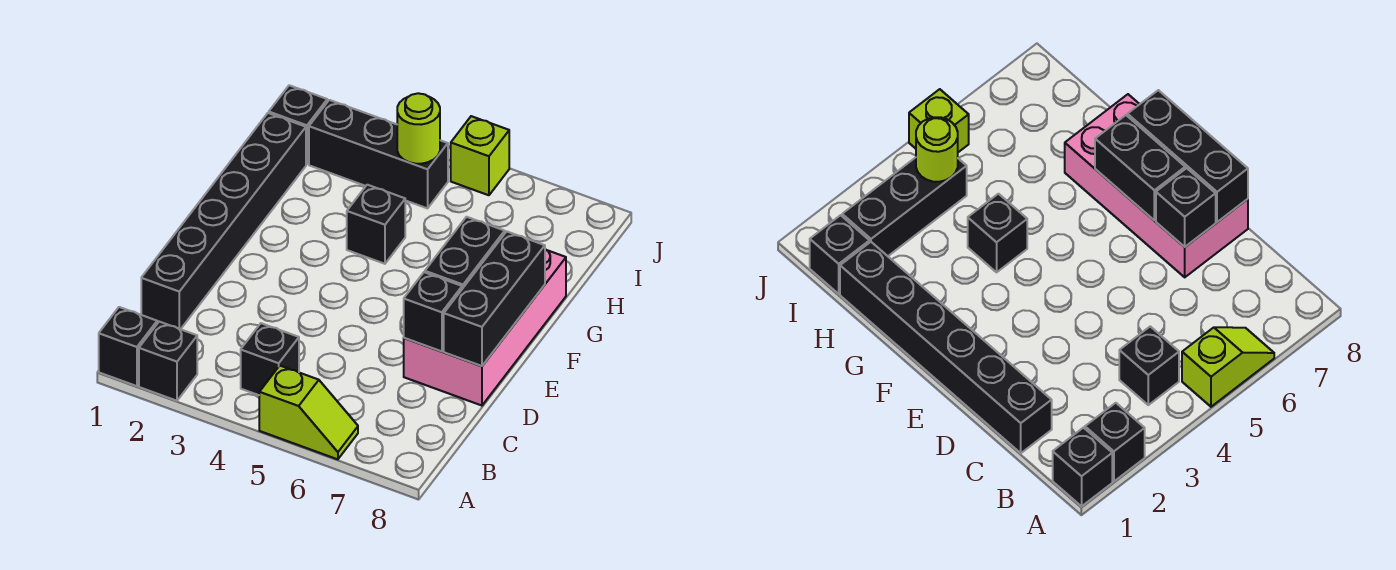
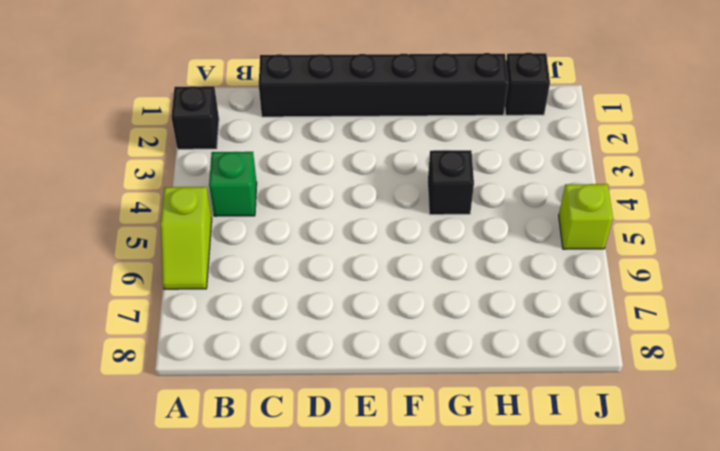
green 1x1 brick [209,152,257,216] -> black 1x1 brick [241,323,299,395]
none -> black 1x1 brick [99,307,157,386]
none -> pink 2x4 brick [404,249,566,406]
none -> black 1x3 brick [309,100,448,208]

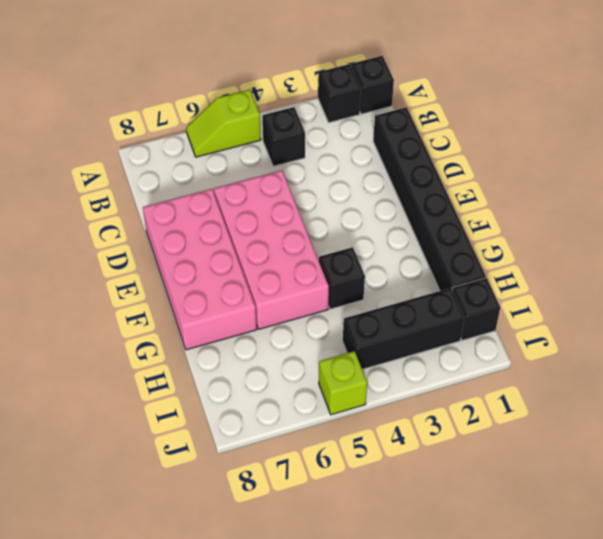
pink 2x4 brick [214,170,329,329] -> none
none -> black 1x1 brick [404,272,462,352]
none -> black 1x3 brick [444,232,545,366]
none -> black 1x2 brick [425,217,505,289]

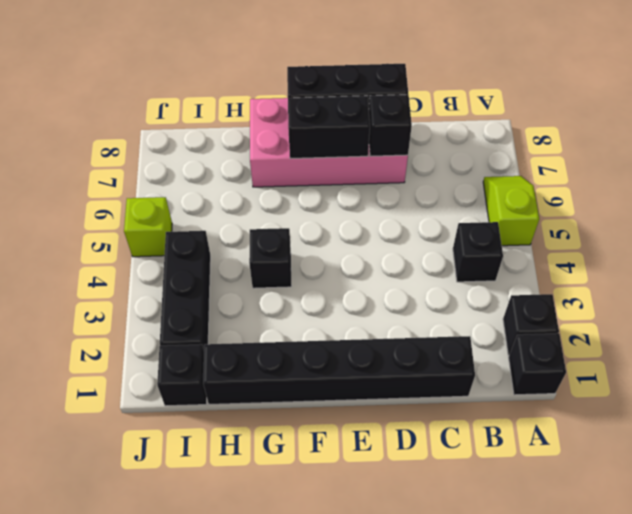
none -> lime 1x1 round brick [397,93,440,164]

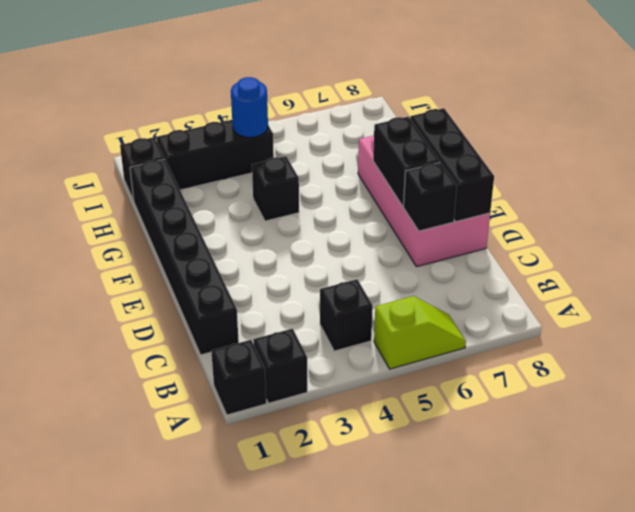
blue 1x1 round brick [231,77,268,137] -> lime 1x1 round brick [397,93,440,164]
none -> lime 1x1 brick [451,116,509,195]

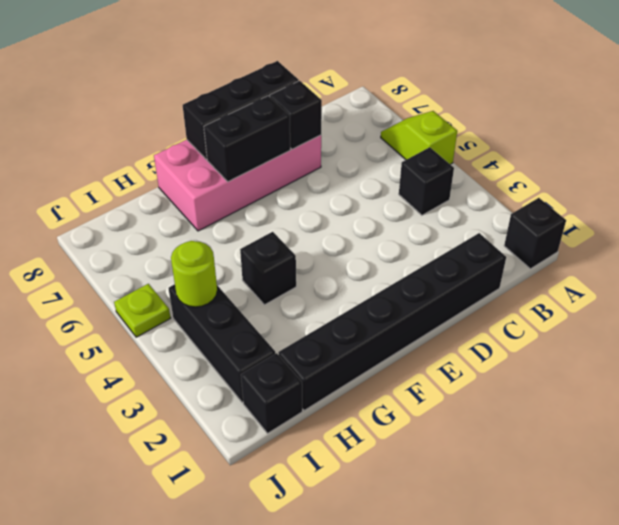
lime 1x1 plate [114,284,171,337] -> lime 1x1 brick [451,116,509,195]
none -> black 1x1 brick [139,322,197,401]

